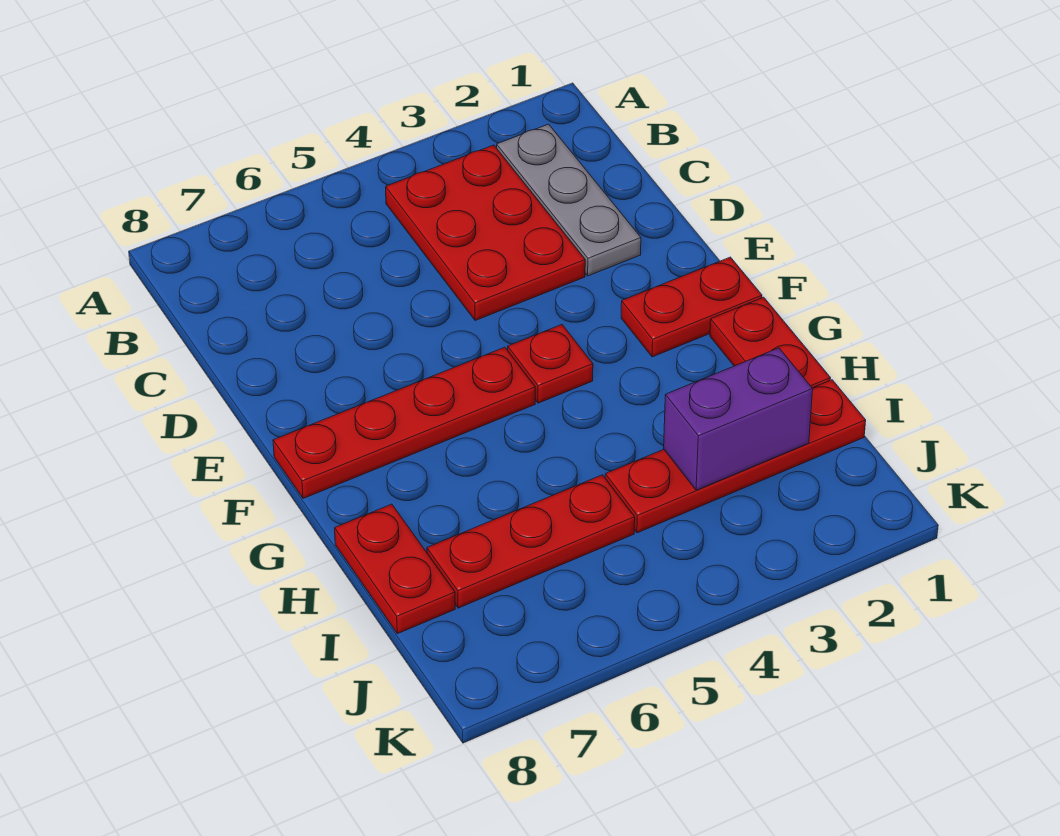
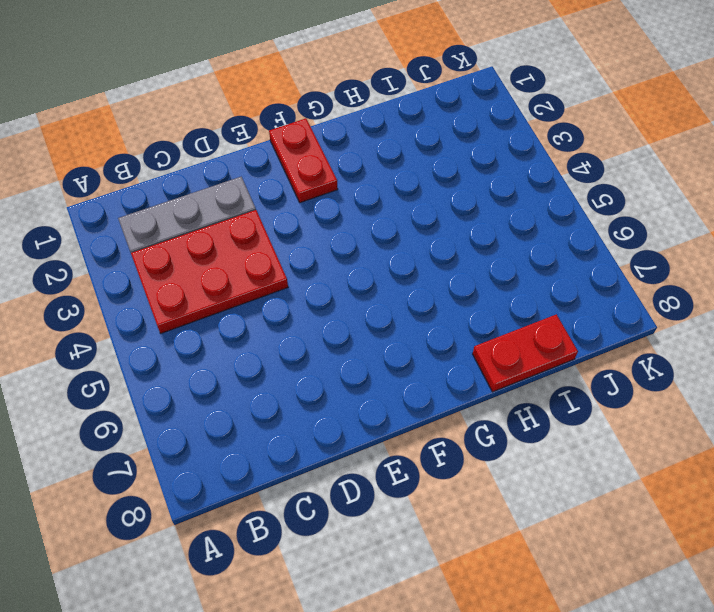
none -> red 1x1 plate [508,325,593,403]
none -> red 1x4 plate [273,347,535,498]

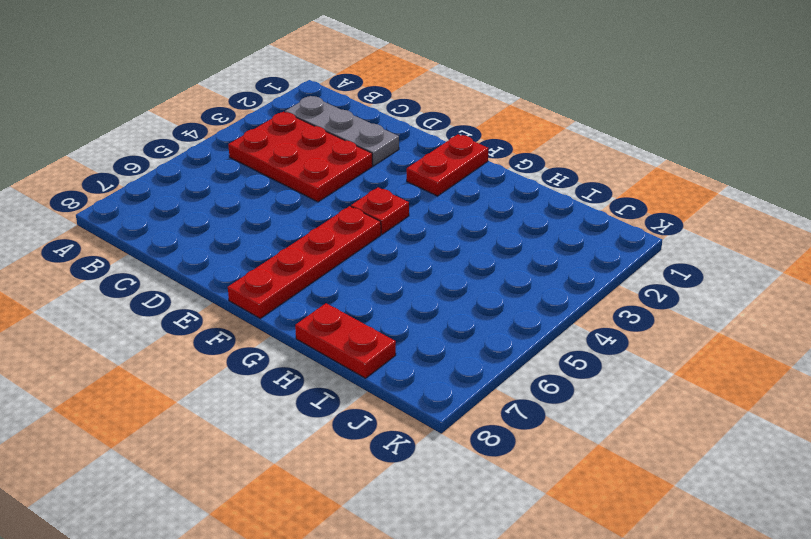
none -> red 1x2 plate [710,297,830,388]
none -> red 1x4 plate [605,380,866,533]

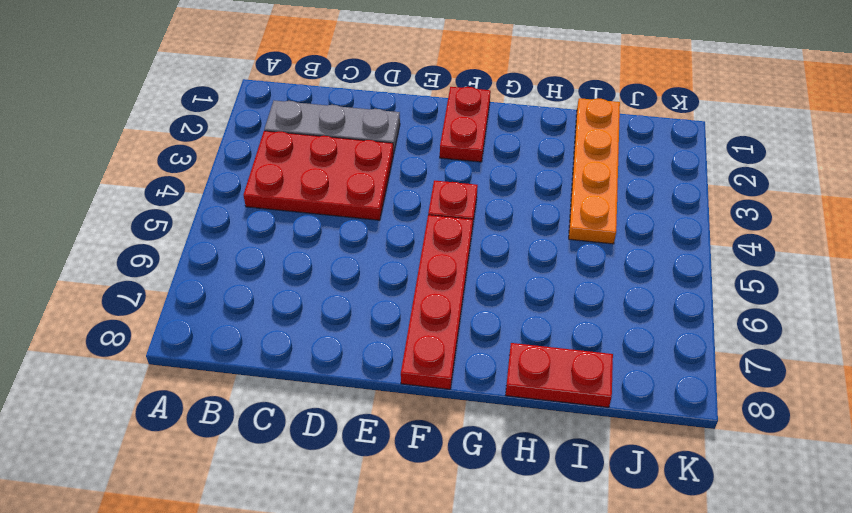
orange 1x4 plate [569,98,620,244] -> red 1x4 plate [605,380,866,533]
none -> red 1x2 plate [710,297,830,388]
none -> red 1x3 plate [427,475,635,608]

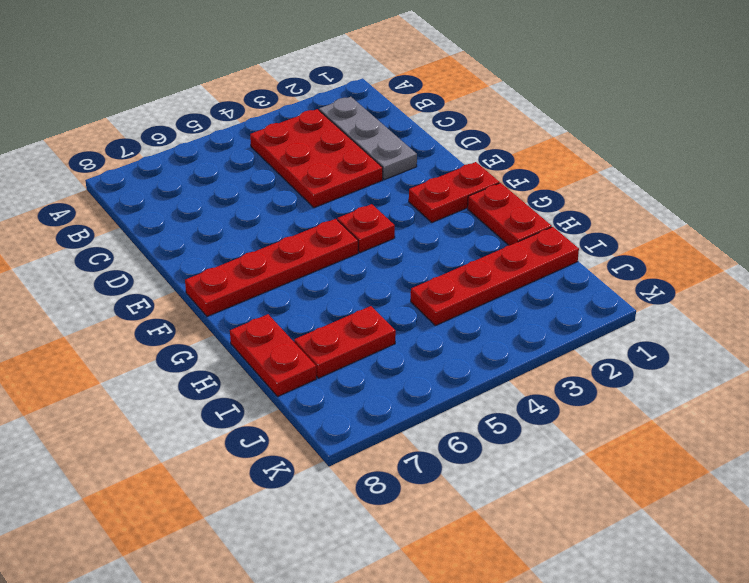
red 1x2 plate [294,306,396,378] -> red 1x3 plate [427,475,635,608]
none -> purple 1x2 brick [664,348,813,490]

